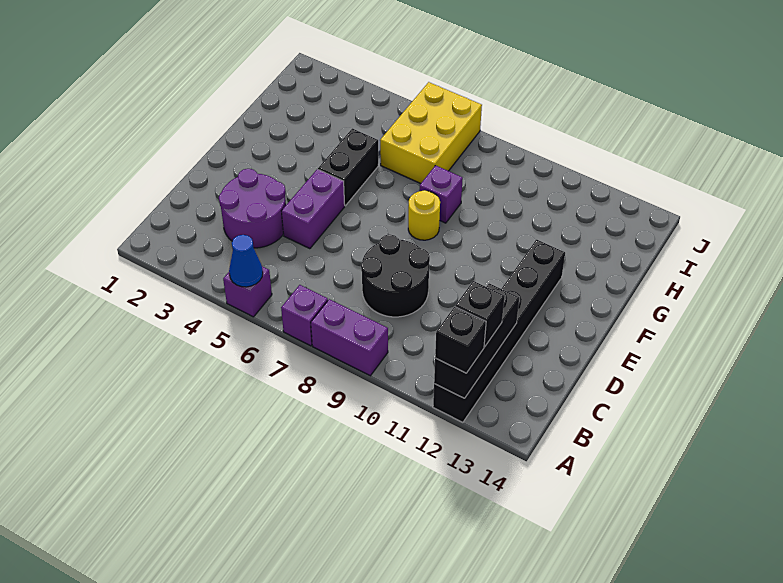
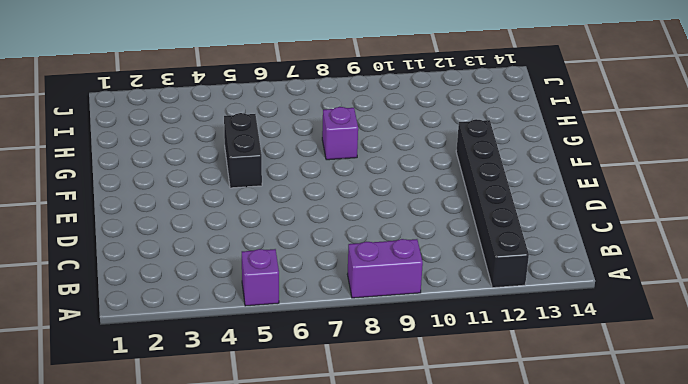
none -> purple 1x1 brick [281,285,328,346]
none -> purple 2x2 round brick [219,169,286,248]
none -> black 2x2 round brick [361,234,430,317]

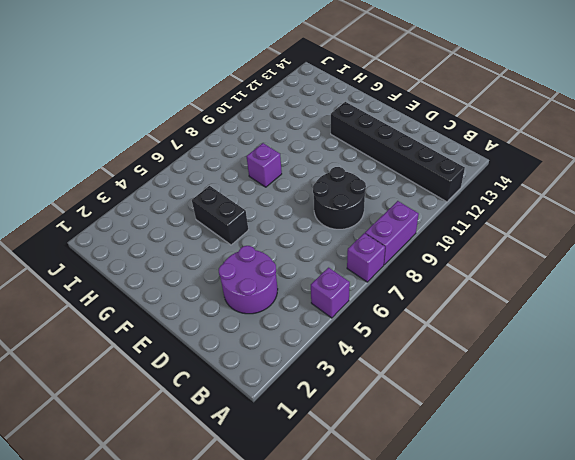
none -> purple 1x2 brick [282,169,345,249]
none -> yellow 1x1 round brick [408,190,440,240]
none -> yellow 2x3 brick [380,82,482,184]

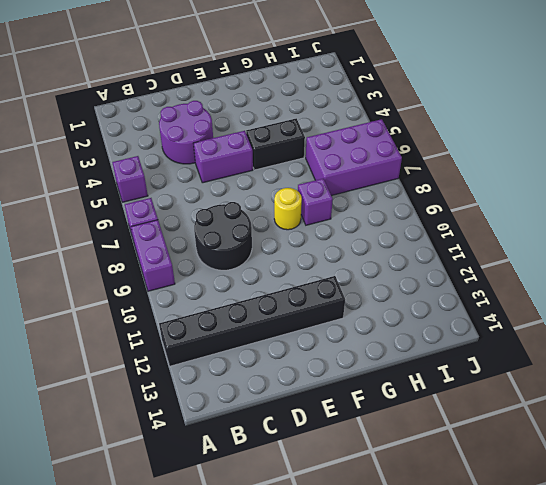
purple 2x3 brick [306,119,402,196] -> yellow 2x3 brick [380,82,482,184]
none -> blue 1x1 cone [229,235,263,287]
none -> black 1x3 brick [434,283,519,398]
none -> black 1x1 brick [435,307,486,373]

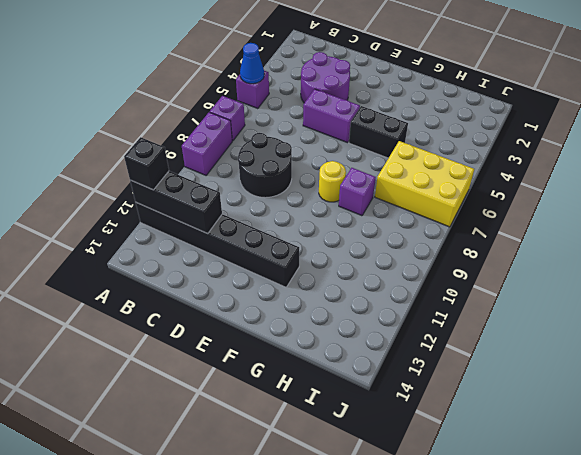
none -> black 1x1 brick [455,281,505,347]

